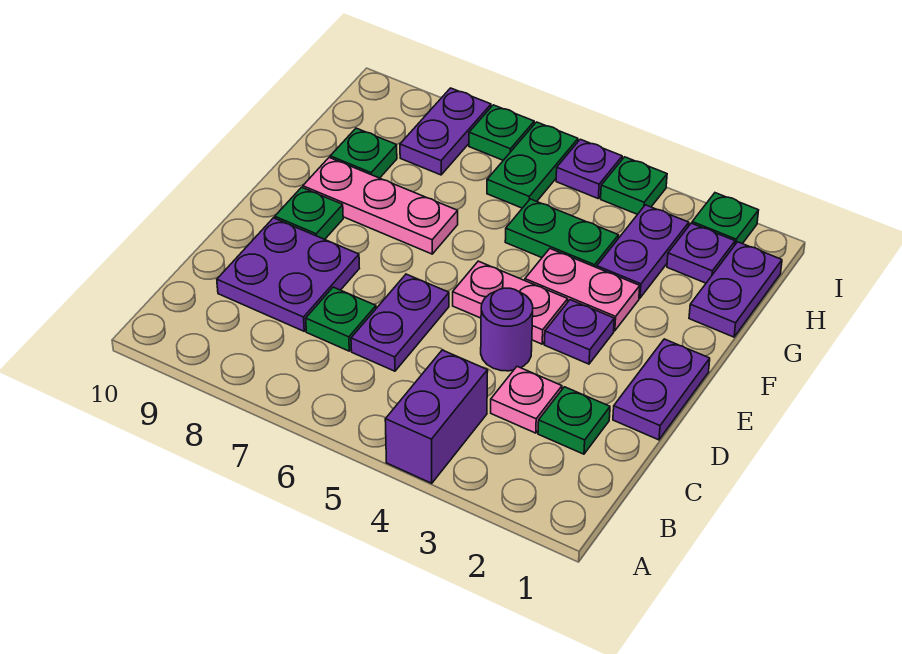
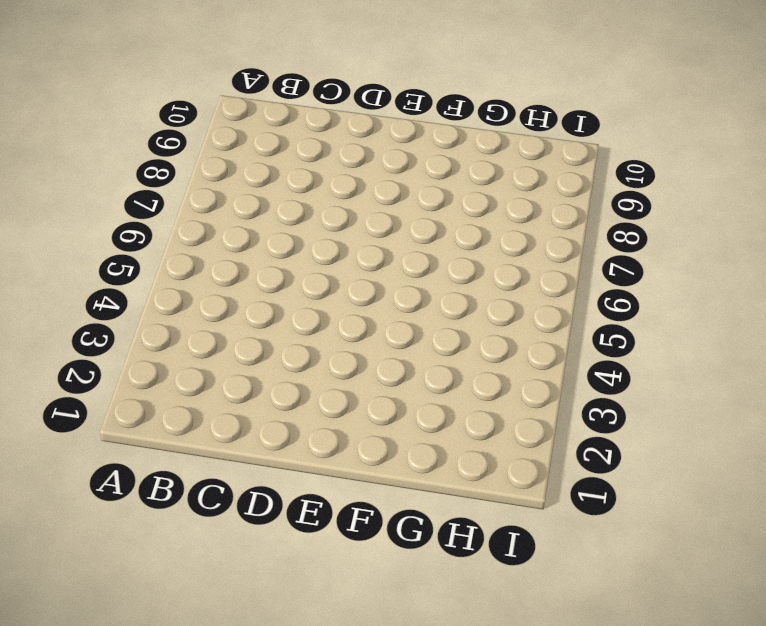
none -> purple 1x2 brick [385,350,488,483]
none -> green 1x1 plate [538,387,610,454]
none -> pink 1x1 plate [491,367,562,433]

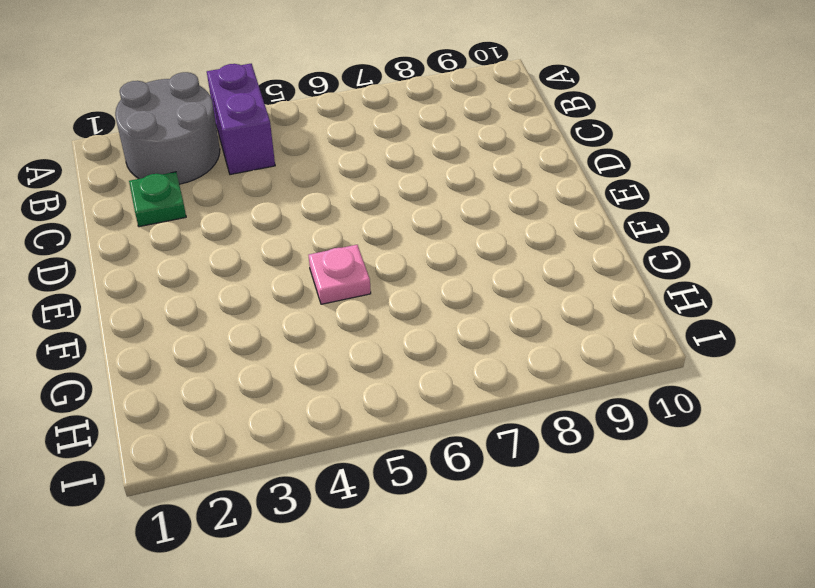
grey 2x2 round brick [115,72,220,184] -> none
pink 1x1 plate [309,245,371,304] -> pink 1x1 plate moved to [491,367,562,433]
none -> purple 1x2 plate [351,274,449,371]
none -> green 1x1 plate [306,287,376,351]
none -> purple 2x2 plate [217,218,359,331]

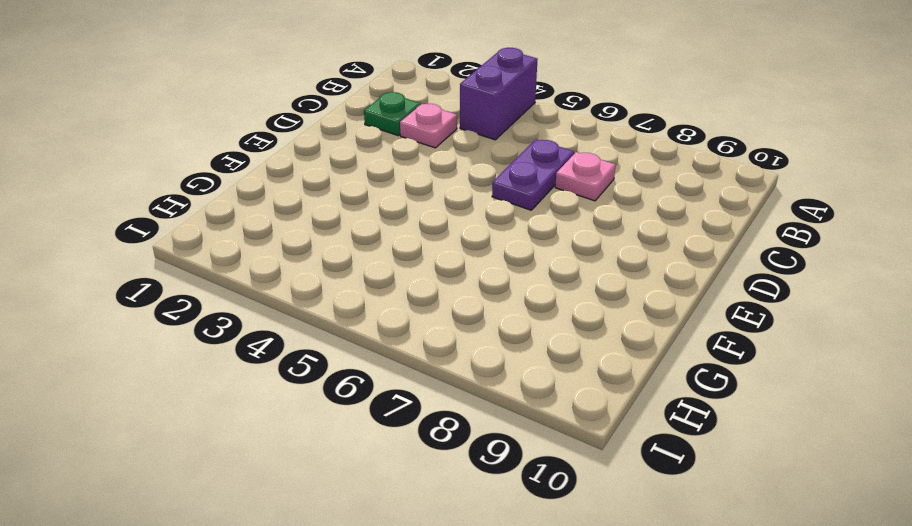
pink 1x1 plate [555,152,616,201] -> green 1x1 plate [306,287,376,351]
none -> purple 2x2 plate [217,218,359,331]
none -> purple 1x2 plate [613,339,710,440]
none -> purple 1x1 round brick [481,288,533,371]

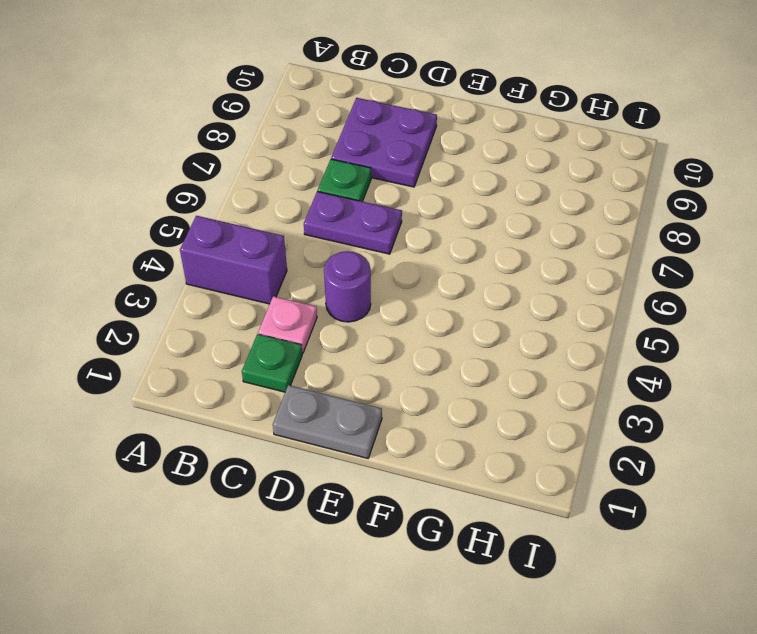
grey 1x2 plate [273,385,382,458] -> purple 1x2 plate [613,339,710,440]
none -> purple 1x1 plate [544,300,614,364]
none -> pink 1x2 plate [453,261,568,344]
none -> green 1x1 plate [275,187,343,239]

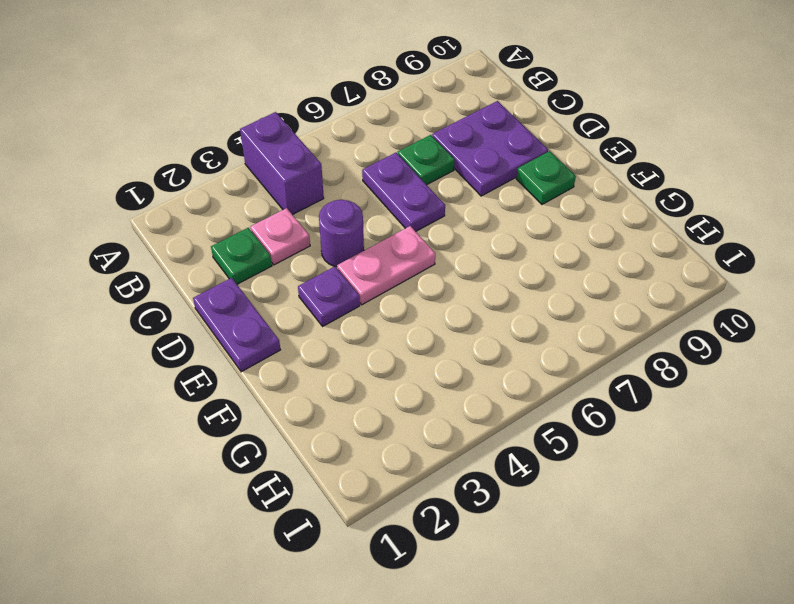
none -> pink 1x2 plate [525,249,640,331]
none -> pink 1x3 plate [303,158,458,254]
none -> purple 1x2 plate [689,242,782,337]

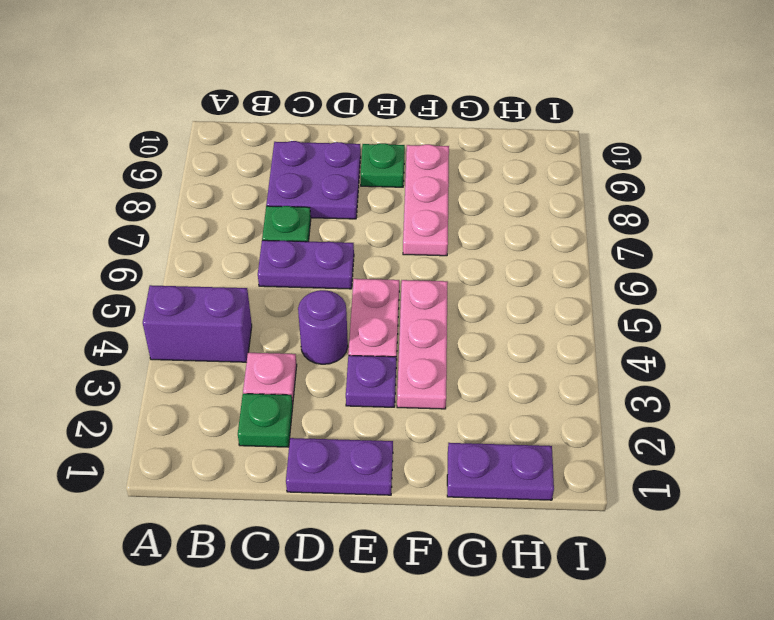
pink 1x3 plate [397,280,448,409] -> pink 1x2 plate [525,249,640,331]
none -> purple 1x2 plate [597,205,689,298]
none -> green 1x2 plate [505,199,618,268]
none -> green 1x1 plate [330,128,397,178]

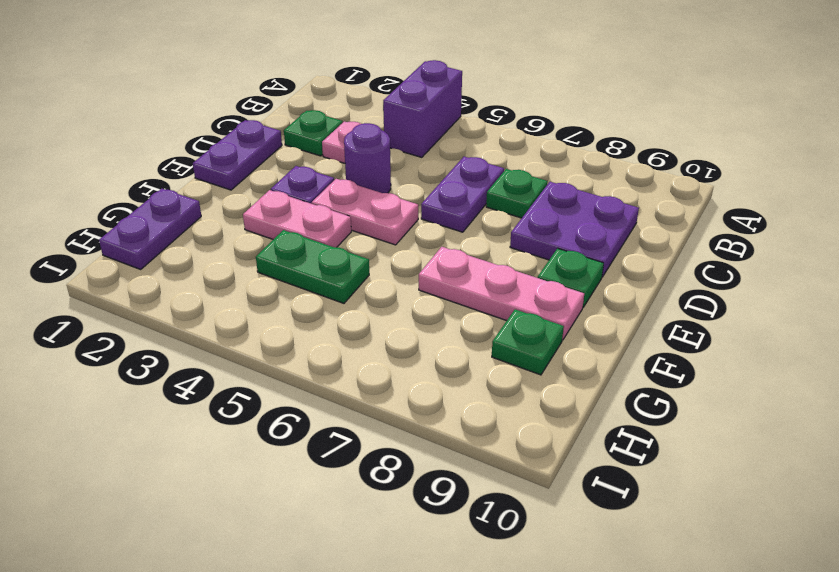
none -> purple 1x2 plate [597,205,689,298]
none -> purple 1x1 plate [667,223,735,283]
none -> green 1x2 plate [487,122,578,208]

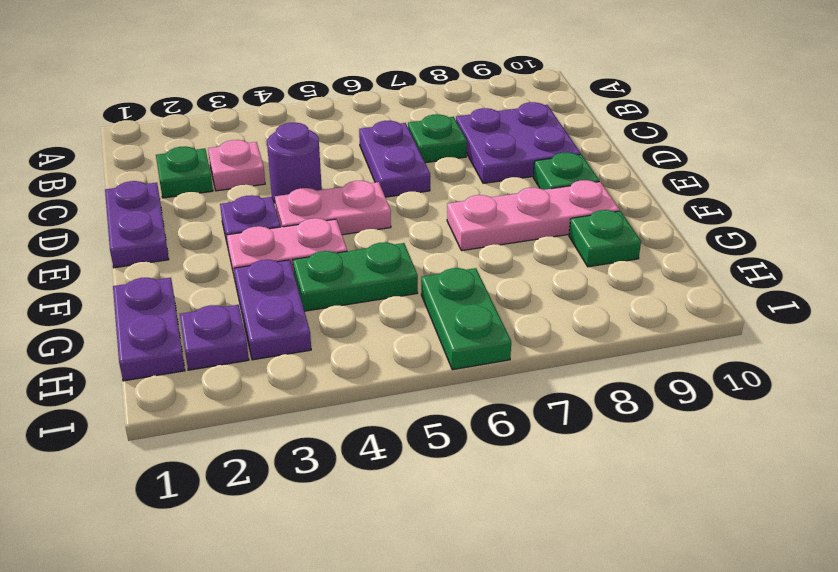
none -> purple 1x2 brick [385,350,488,483]
none -> purple 1x2 plate [400,88,491,175]
none -> green 1x1 plate [692,193,759,244]

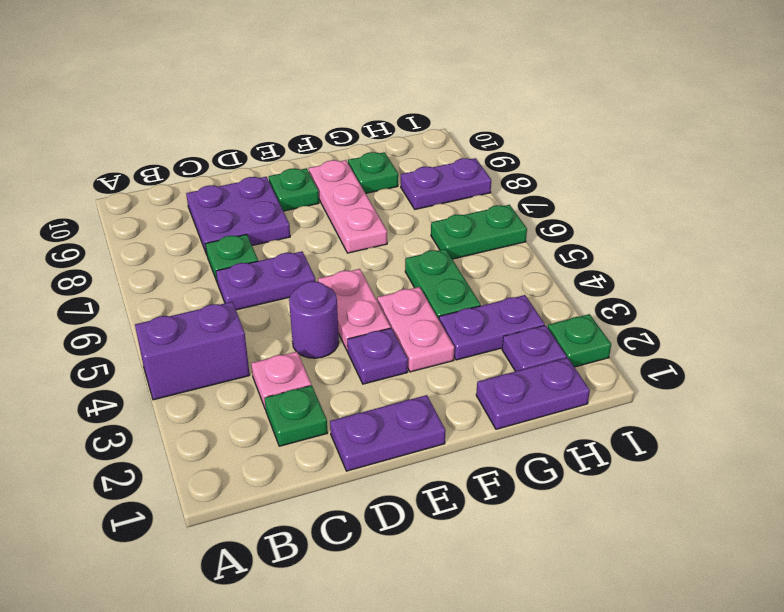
none -> green 1x1 plate [601,157,667,214]
none -> purple 1x1 plate [556,139,622,198]
none -> green 1x1 plate [469,105,534,160]

